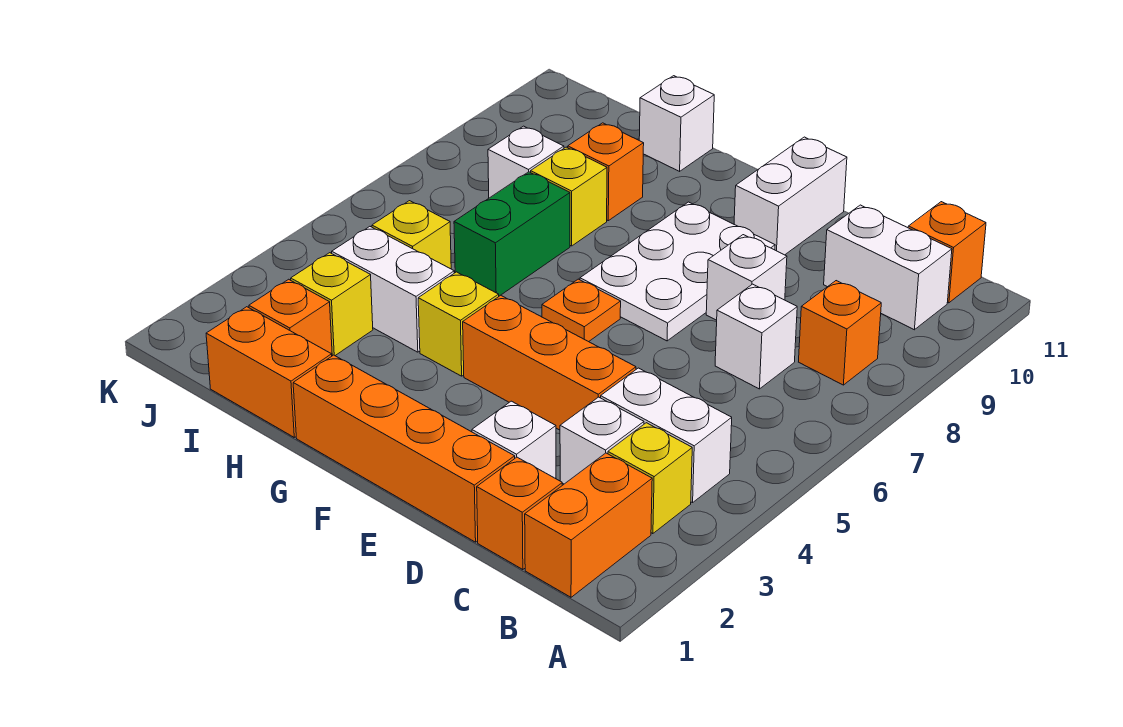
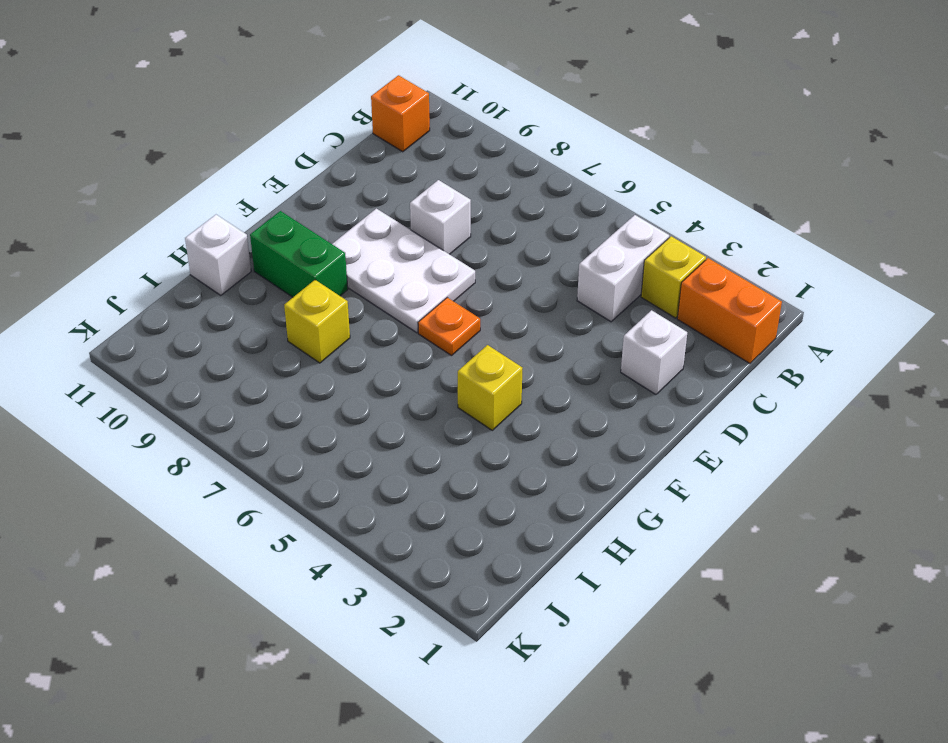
green 1x2 brick [250,211,348,297] -> green 1x2 brick moved to [454,172,570,296]
none -> orange 1x1 brick [799,281,881,385]
none -> white 1x2 brick [824,205,952,330]
none -> orange 1x1 brick [477,457,562,570]

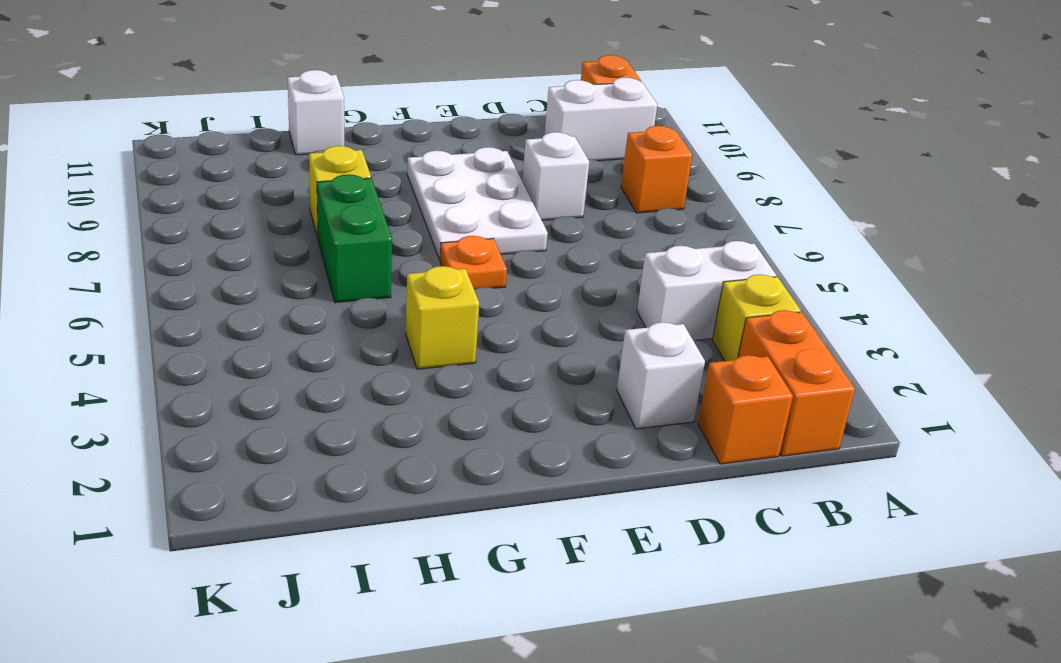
none -> white 1x1 brick [560,397,644,484]
none -> white 1x1 brick [715,284,797,389]
none -> orange 1x4 brick [293,355,515,542]

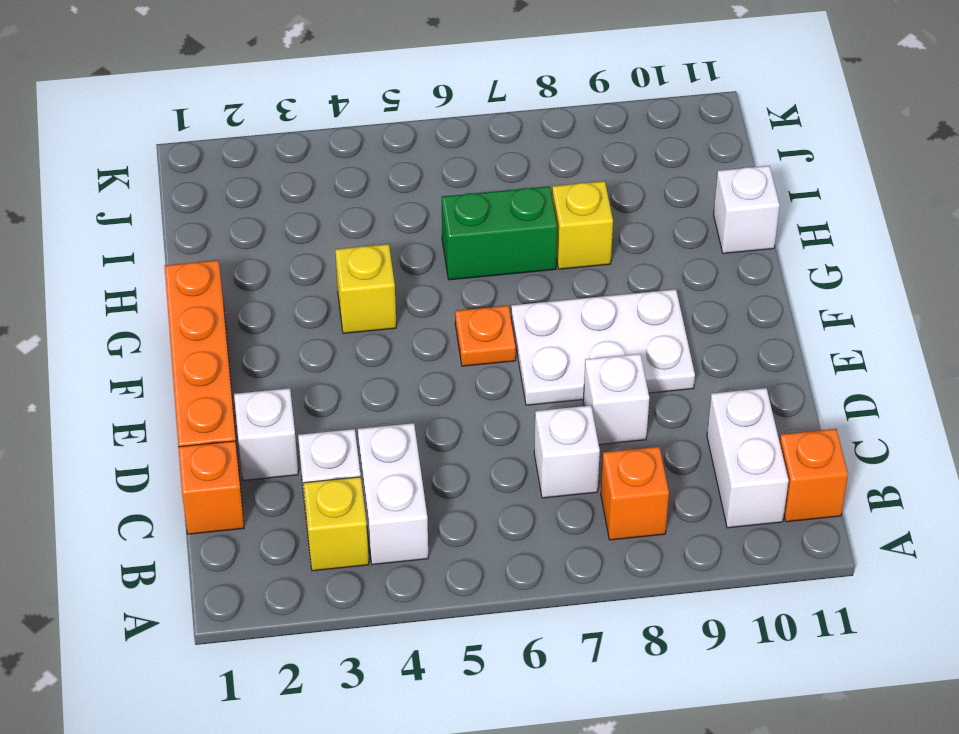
none -> orange 1x2 brick [525,453,652,597]
none -> orange 1x3 brick [463,295,636,430]
none -> white 1x2 brick [734,137,847,255]

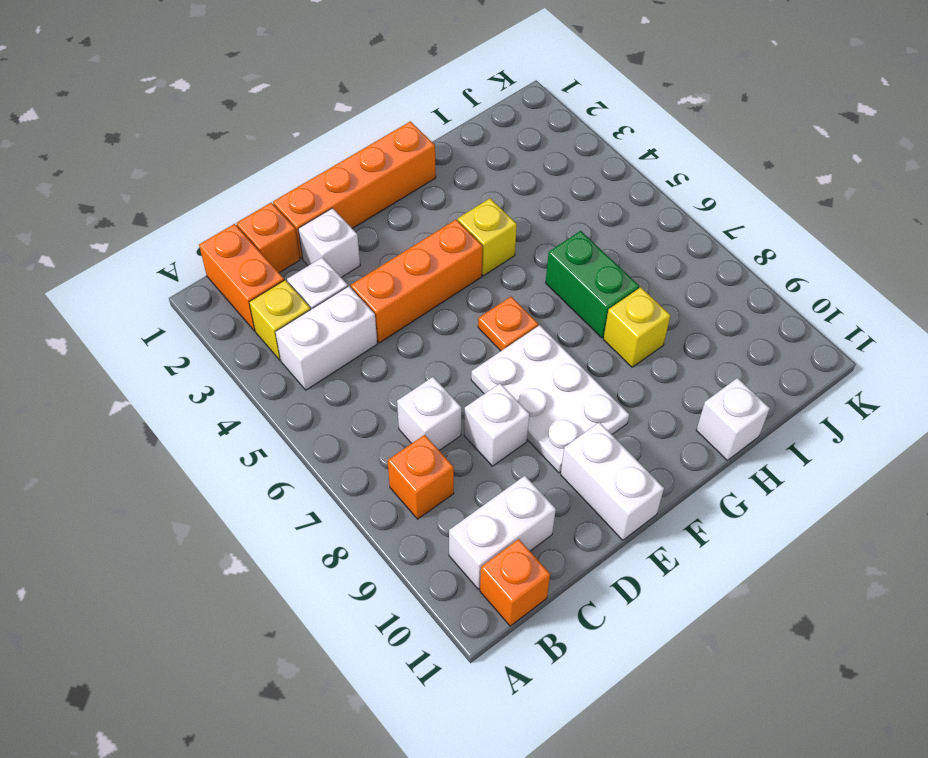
none -> orange 1x2 brick [206,307,332,437]
none -> white 1x2 brick [332,227,454,352]
none -> orange 1x1 brick [568,123,644,221]

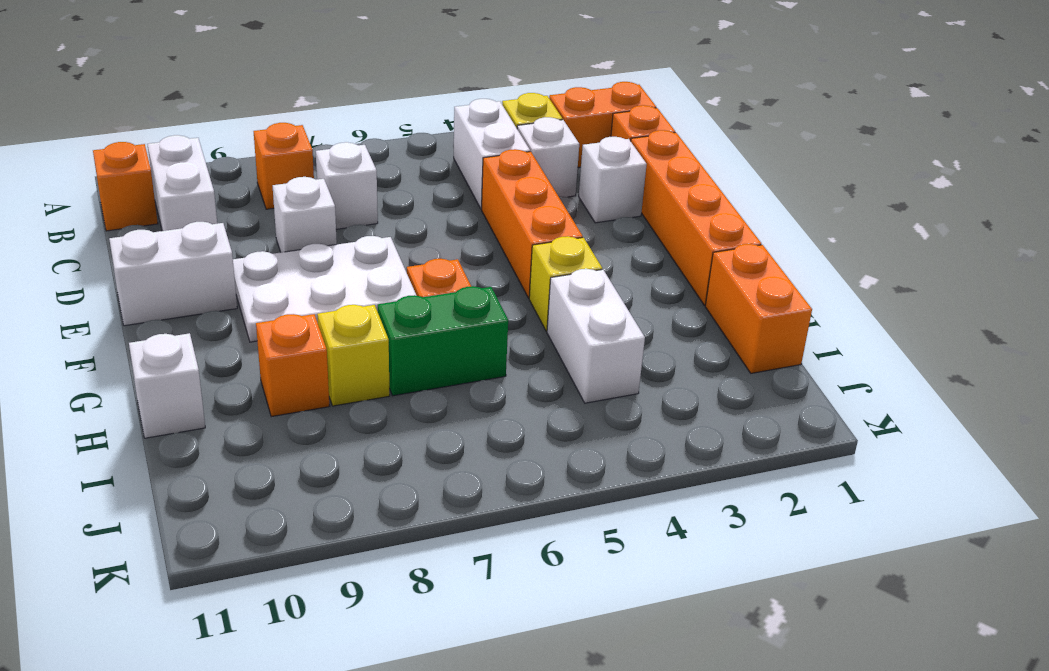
none -> orange 1x1 brick [249,279,332,354]
none -> yellow 1x1 brick [291,253,373,355]
none -> yellow 1x1 brick [372,201,451,269]

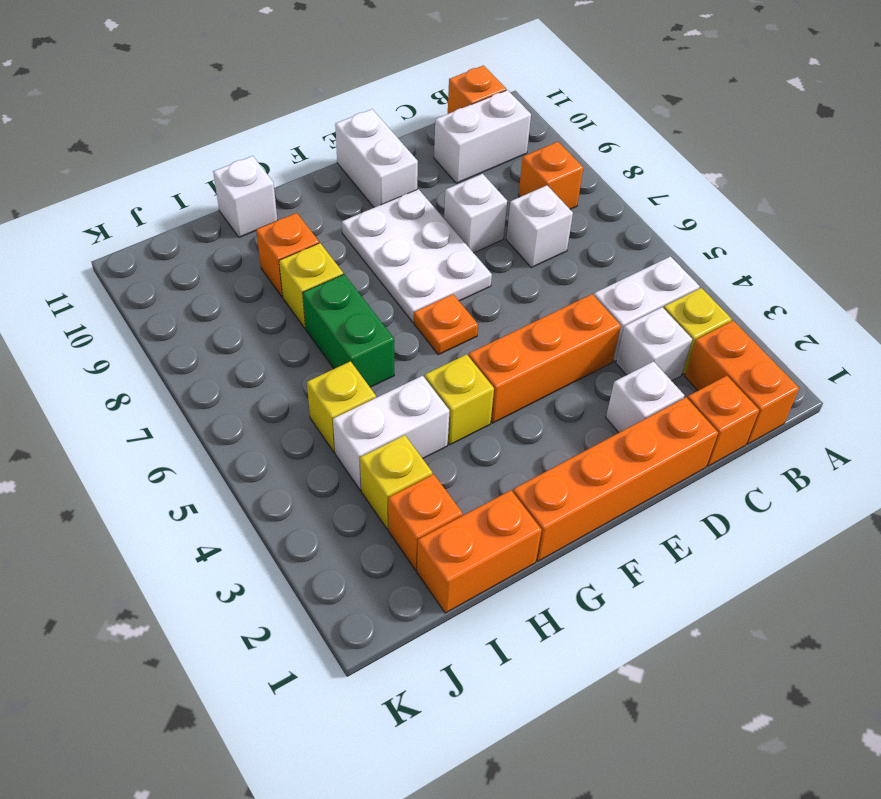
none -> white 1x1 brick [488,126,564,198]

